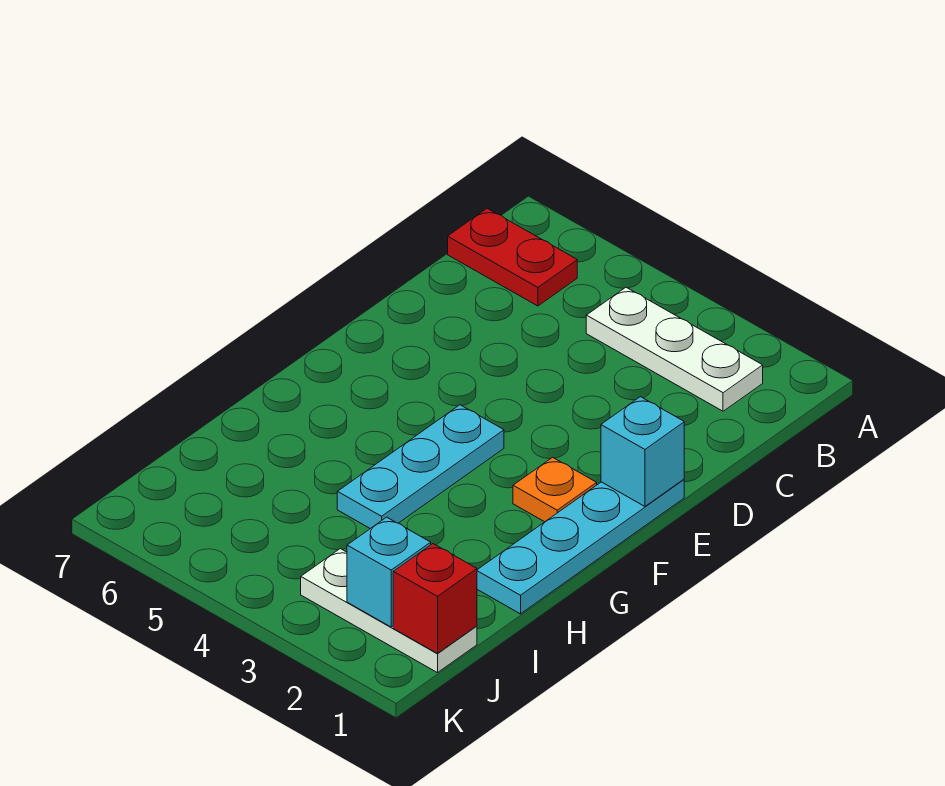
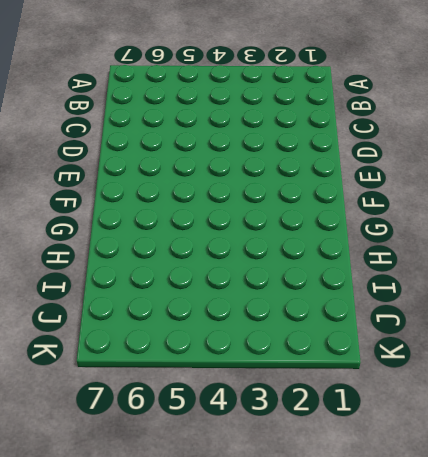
none -> white 1x3 plate [586,287,763,411]
none -> red 1x2 plate [448,208,577,306]

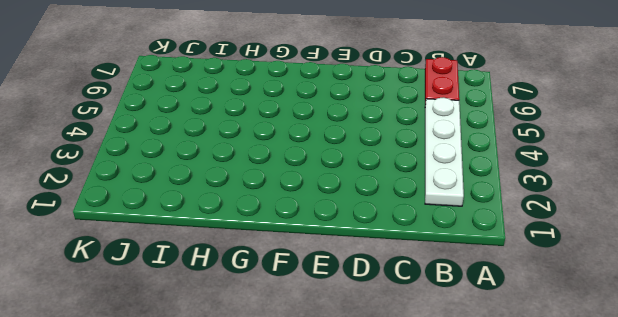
white 1x4 plate [425,97,464,206] -> white 1x3 plate [586,287,763,411]
none -> cyan 1x4 plate [477,479,684,614]
none -> orange 1x1 plate [513,457,597,522]

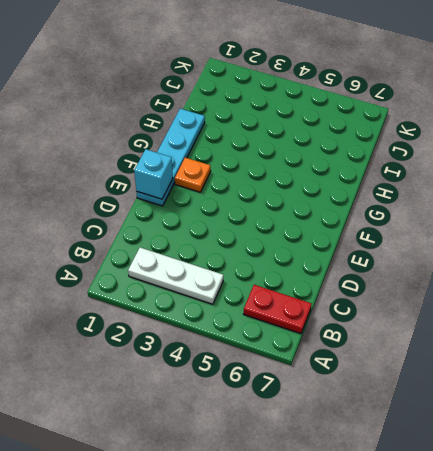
none -> cyan 1x3 plate [337,405,504,529]
none -> white 1x3 plate [301,549,477,673]

